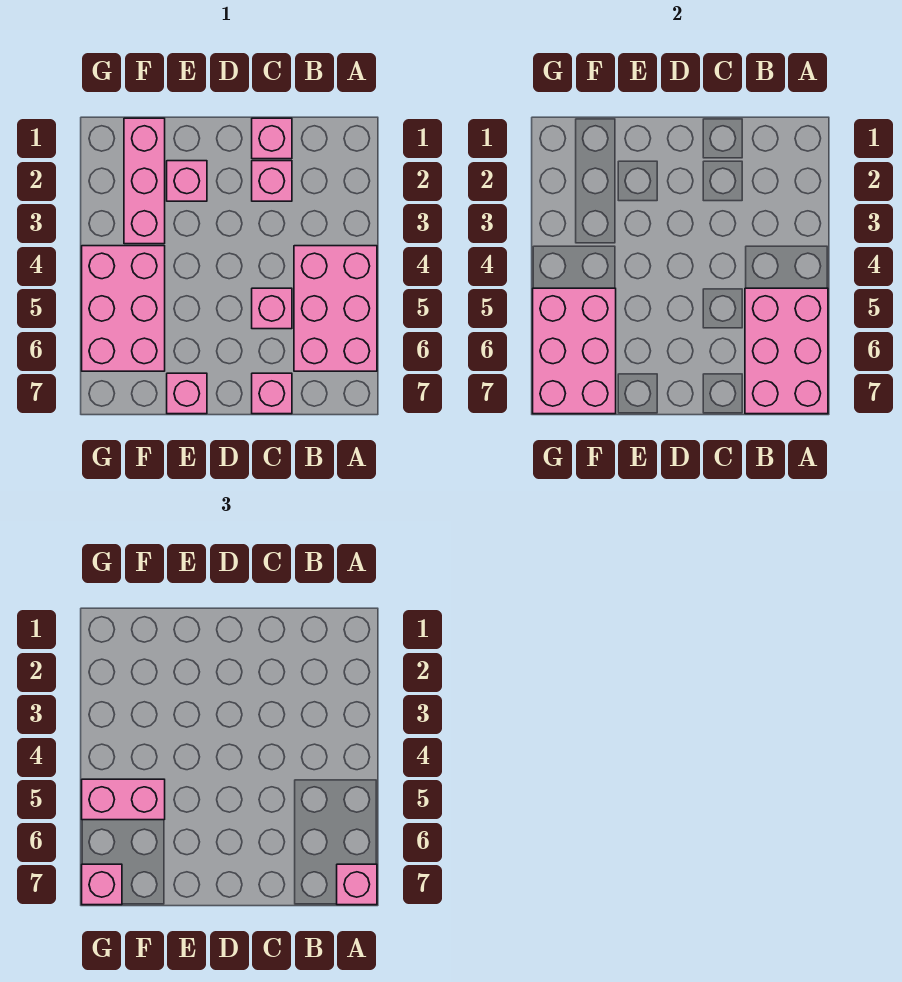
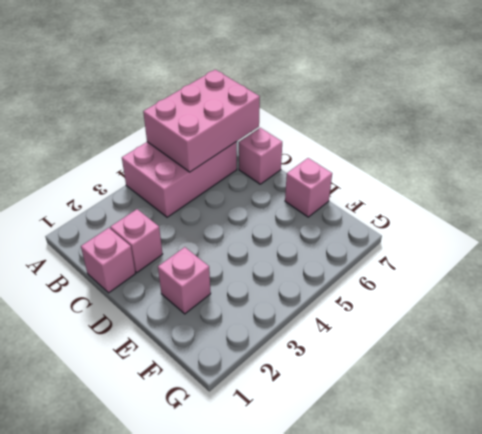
none -> pink 1x1 brick [252,288,292,329]
none -> pink 1x3 brick [124,118,165,244]
none -> pink 2x3 brick [82,246,165,371]

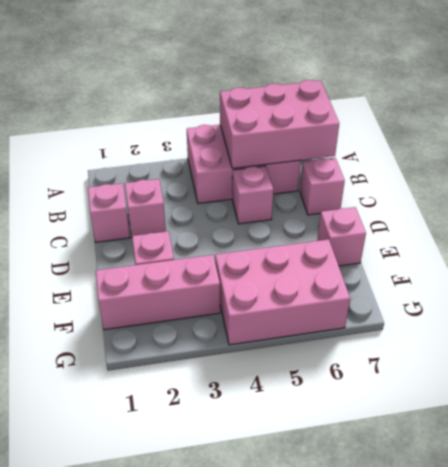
none -> pink 2x3 brick [533,288,616,414]
none -> pink 1x1 brick [337,864,377,905]
none -> pink 1x2 brick [82,779,165,820]

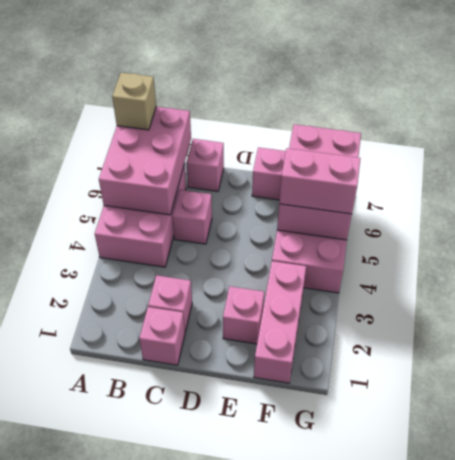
tan 1x1 brick [112,73,156,130] -> pink 1x1 brick [337,864,377,905]
none -> pink 1x1 brick [82,864,122,905]

